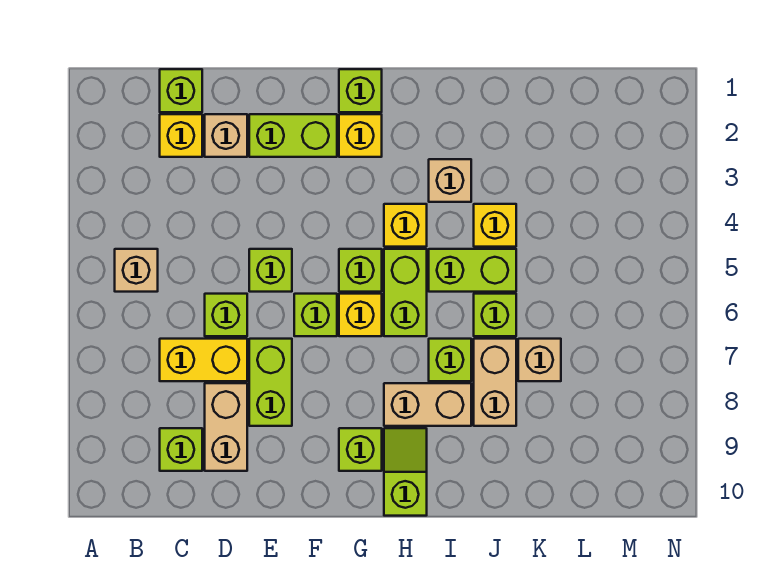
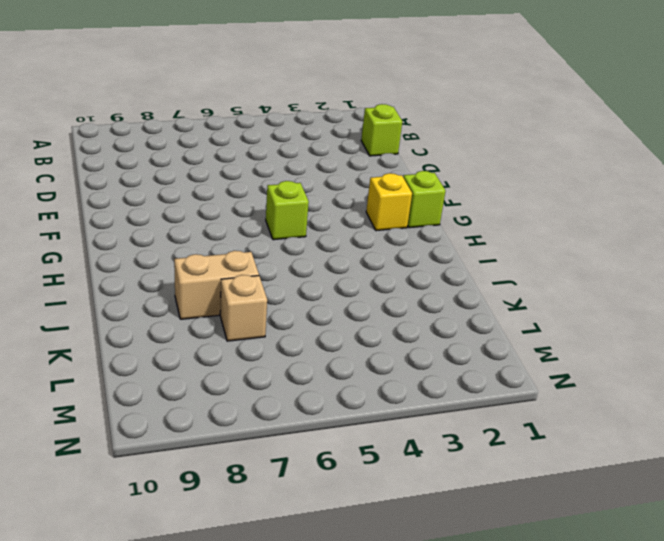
none -> tan 1x1 brick [115,249,158,292]
none -> yellow 1x1 brick [160,114,202,157]
none -> yellow 1x2 brick [160,339,247,381]

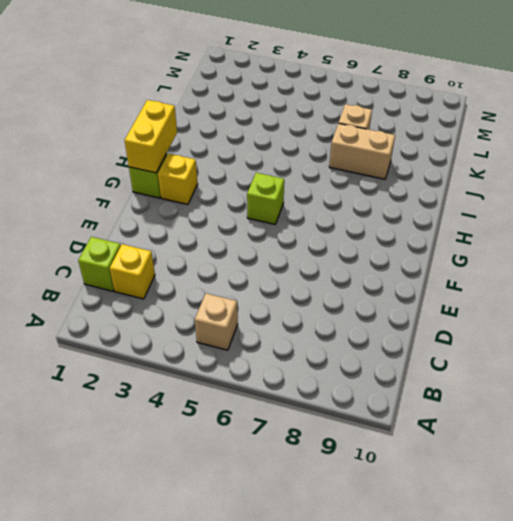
yellow 1x2 brick [124,100,177,173] -> yellow 1x2 brick moved to [160,339,247,381]
none -> lime 1x1 brick [160,428,202,471]
none -> tan 1x1 brick [205,114,247,157]
none -> lime 1x1 brick [205,294,247,336]

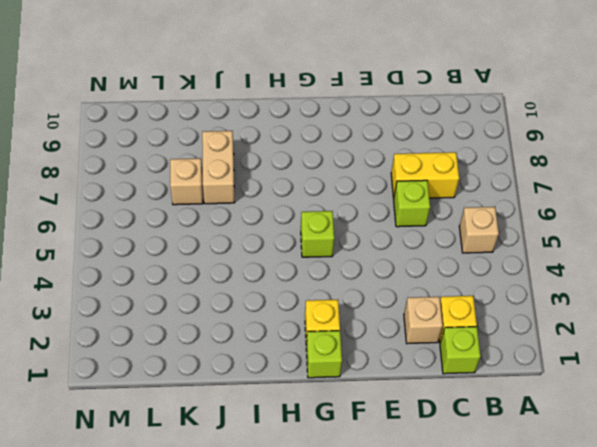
none -> lime 1x1 brick [160,428,202,471]
none -> tan 1x2 brick [205,383,247,471]
none -> lime 1x2 brick [249,114,337,157]

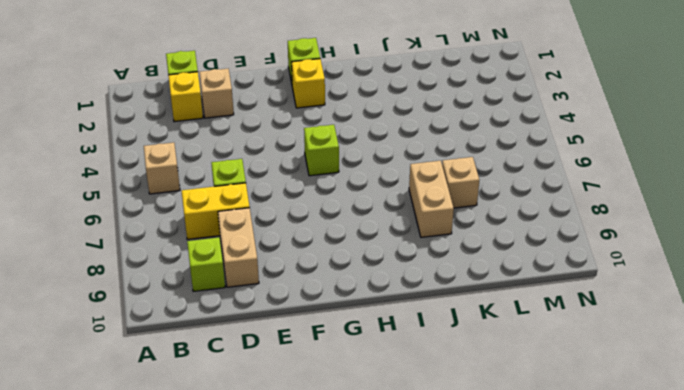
none -> lime 1x2 brick [249,114,337,157]
none -> lime 1x1 brick [249,249,292,292]
none -> lime 1x2 brick [249,339,292,426]

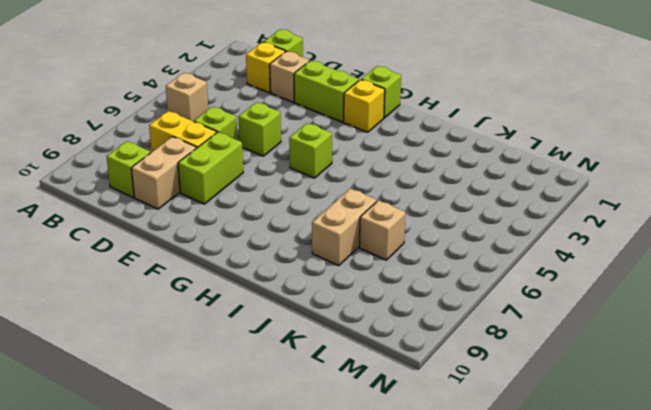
none -> lime 1x1 brick [294,294,337,336]
none -> yellow 1x1 brick [339,294,382,336]
none -> lime 1x1 brick [339,428,382,471]

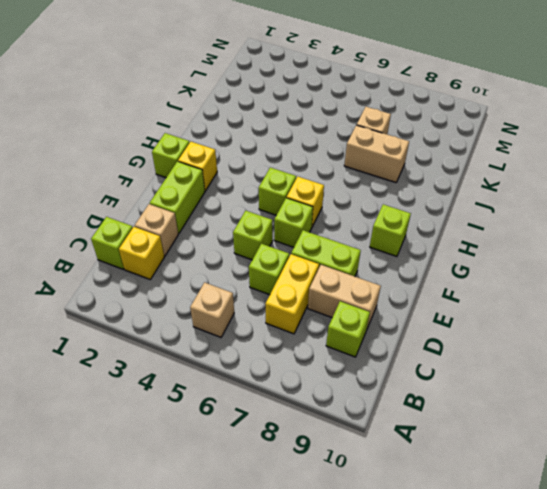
none -> yellow 1x1 brick [384,204,427,247]
none -> lime 1x2 brick [384,249,427,336]
none -> tan 1x2 brick [384,383,471,426]

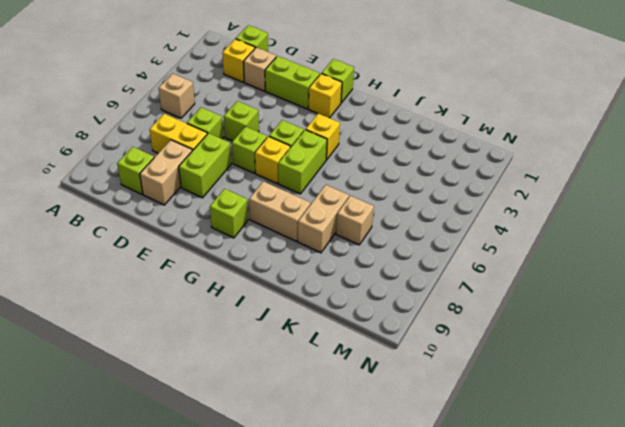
none -> lime 1x2 slope [384,428,427,516]
none -> tan 1x1 brick [429,159,471,202]
none -> lime 1x2 brick [429,249,516,292]

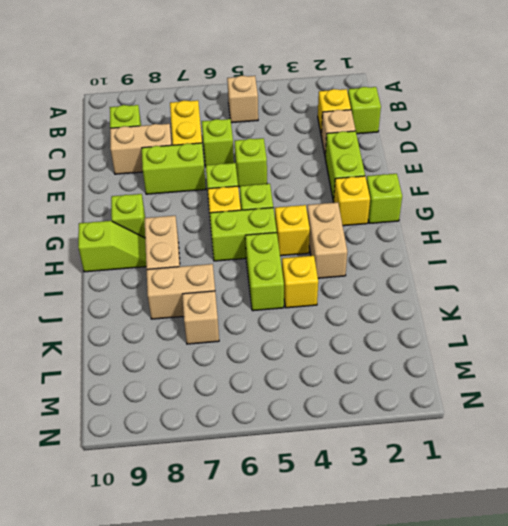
tan 1x2 brick [307,202,347,278] -> tan 1x1 brick [429,159,471,202]
none -> lime 1x1 brick [429,339,471,381]
none -> lime 1x1 brick [474,294,516,336]

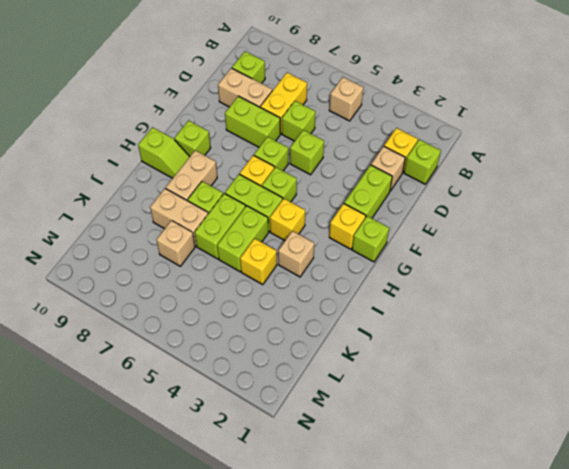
lime 1x2 brick [195,193,246,259] -> lime 1x1 brick [474,294,516,336]

